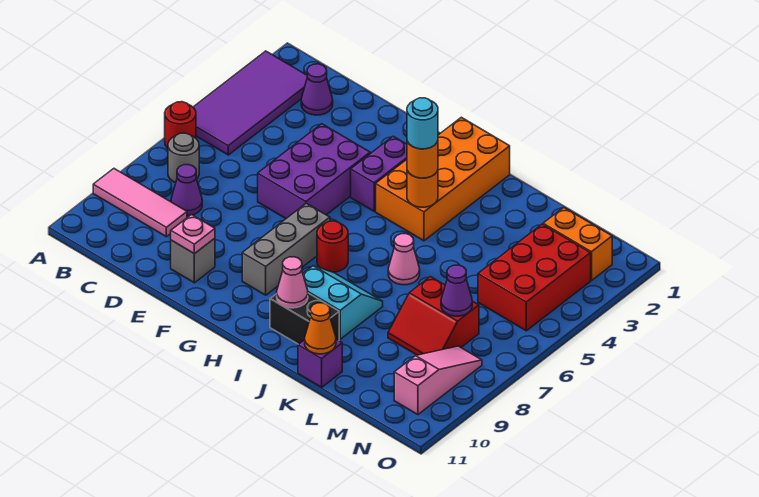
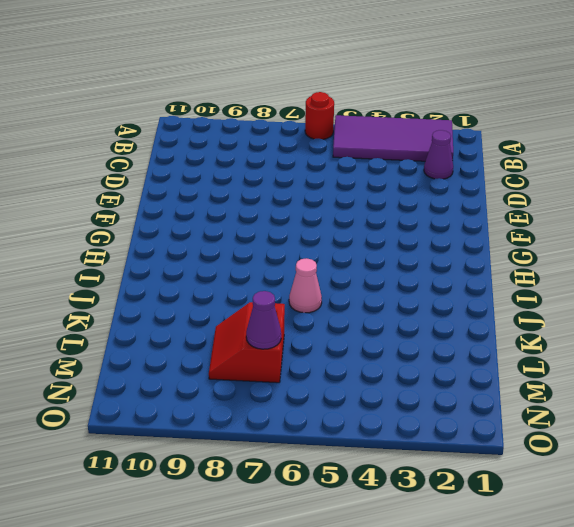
none -> pink 1x3 tile [93,169,187,237]
none -> grey 1x1 round brick [168,133,199,183]
none -> purple 1x1 cone [171,165,202,216]

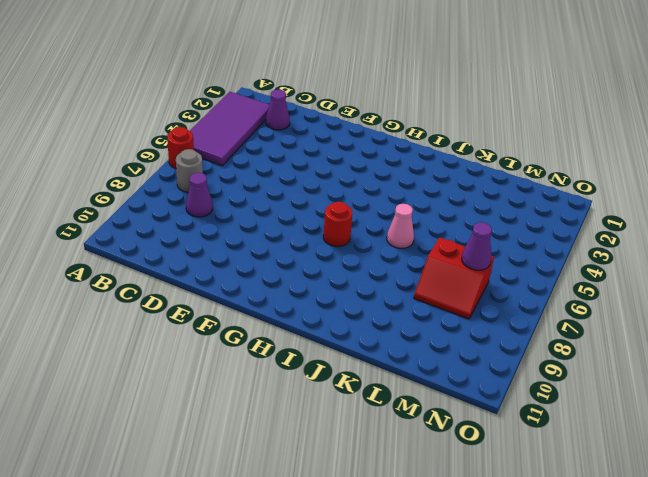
none -> pink 1x3 tile [93,169,187,237]
none -> purple 2x3 brick [258,124,370,218]
none -> grey 1x1 brick [171,238,215,283]

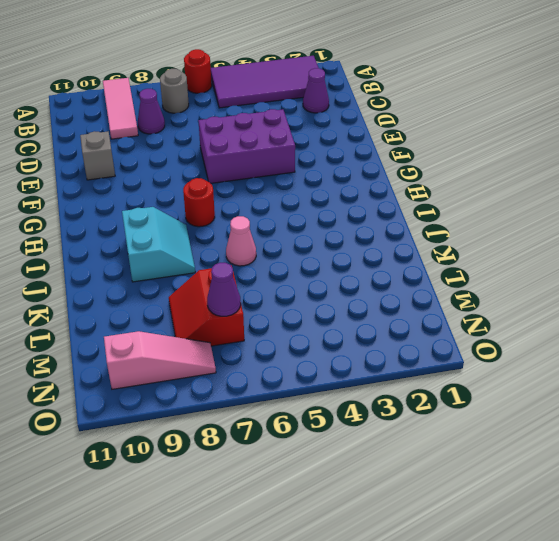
none -> purple 1x2 brick [351,136,407,211]
none -> grey 1x3 brick [242,203,330,295]
none -> orange 2x4 brick [376,117,510,241]

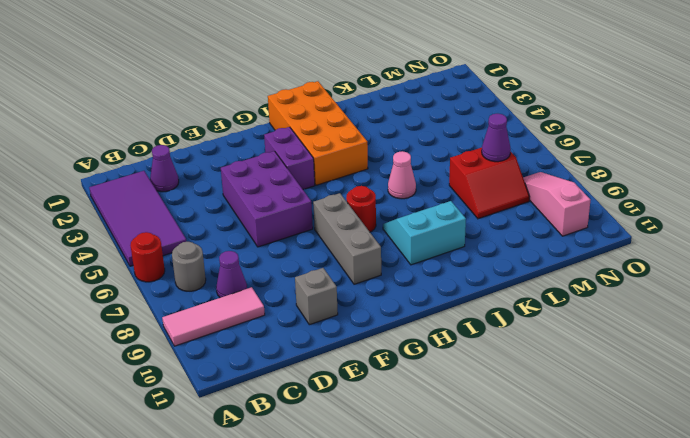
none -> black 1x2 brick [270,293,339,344]
none -> purple 1x1 brick [298,339,342,387]
none -> orange 1x2 brick [543,207,612,281]

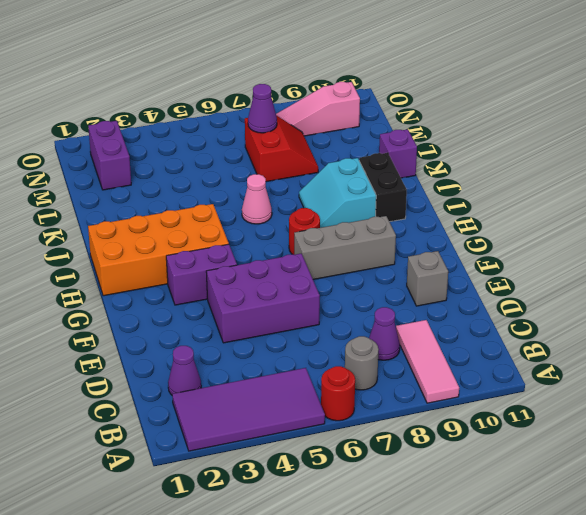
purple 1x2 brick [88,121,131,190] -> orange 1x2 brick [543,207,612,281]
none -> red 2x3 brick [478,224,591,331]
none -> pink 1x1 plate [171,215,215,254]
none -> orange 1x1 round brick [407,170,438,207]

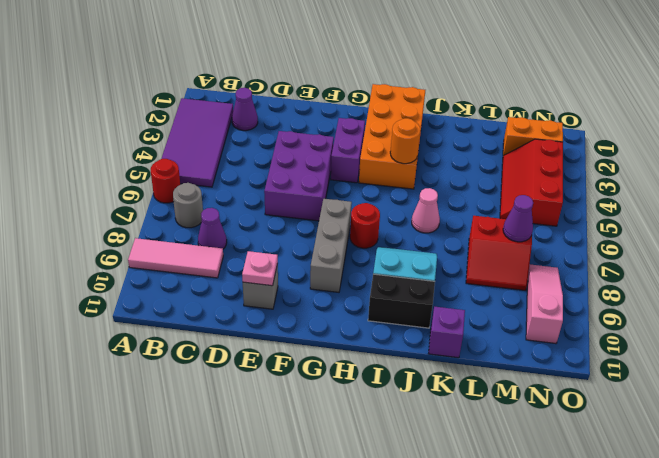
red 2x3 slope [500,139,563,226] -> red 2x3 brick [478,224,591,331]
none -> pink 1x1 cone [277,257,308,308]
none -> orange 1x1 cone [305,303,336,354]
none -> orange 1x1 round brick [407,141,438,178]

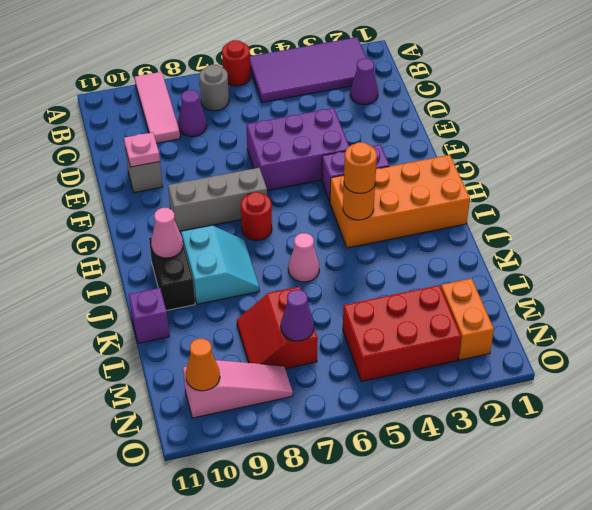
orange 1x1 cone [186,339,220,391] -> orange 1x1 cone moved to [305,303,336,354]
none -> cyan 1x1 round brick [407,98,438,149]

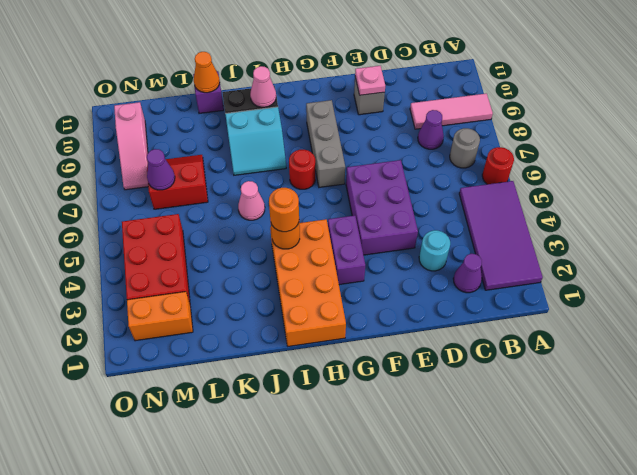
cyan 1x1 round brick [419,230,450,271] -> cyan 1x1 round brick moved to [407,98,438,149]

